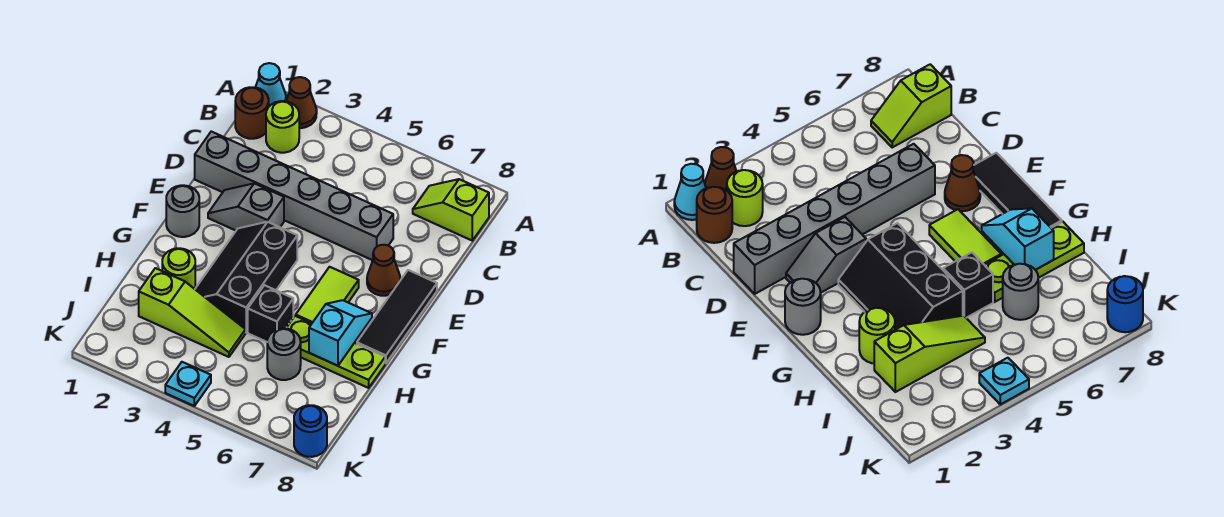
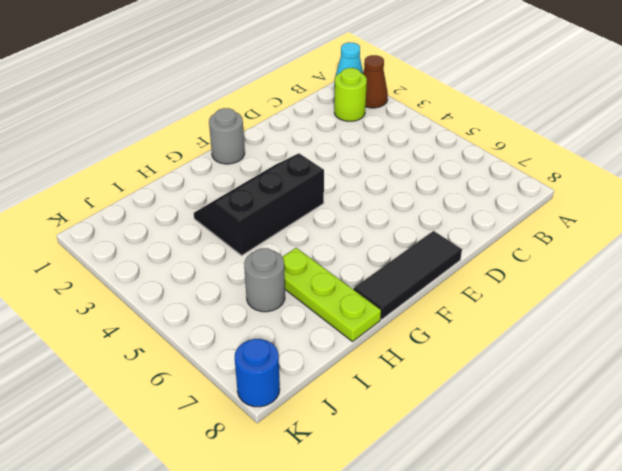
none -> brown 1x1 round brick [235,87,269,139]
none -> lime 1x2 slope [413,179,489,241]
none -> grey 1x6 brick [195,132,393,260]

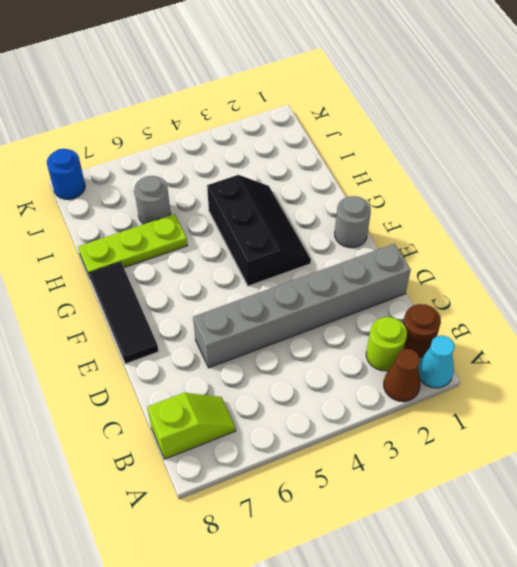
none -> grey 1x2 slope [208,183,284,231]
none -> brown 1x1 cone [367,245,400,296]
none -> lime 1x2 tile [296,267,359,323]

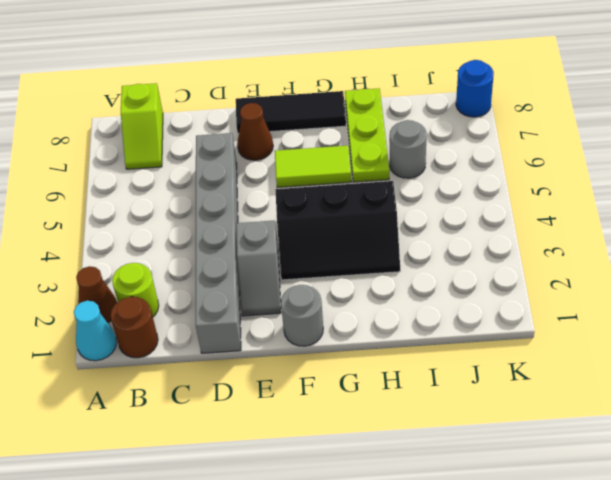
none -> lime 1x1 round brick [162,248,195,289]
none -> black 1x1 brick [248,285,293,342]
none -> lime 1x3 slope [139,268,246,357]

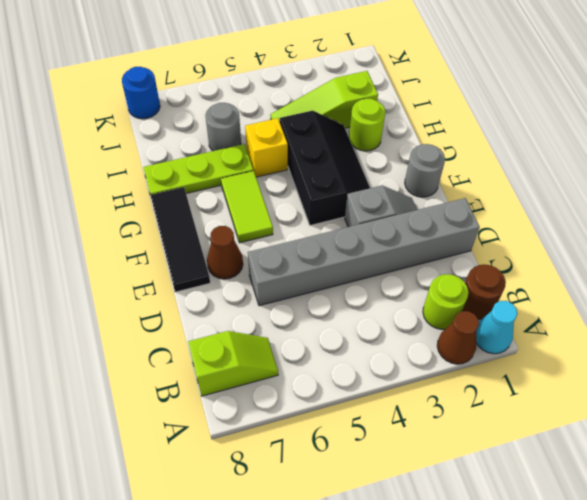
yellow 1x1 brick [245,118,288,177] -> black 1x1 brick [248,285,293,342]
none -> cyan 1x1 plate [165,362,211,406]
none -> cyan 1x2 slope [309,300,372,366]

